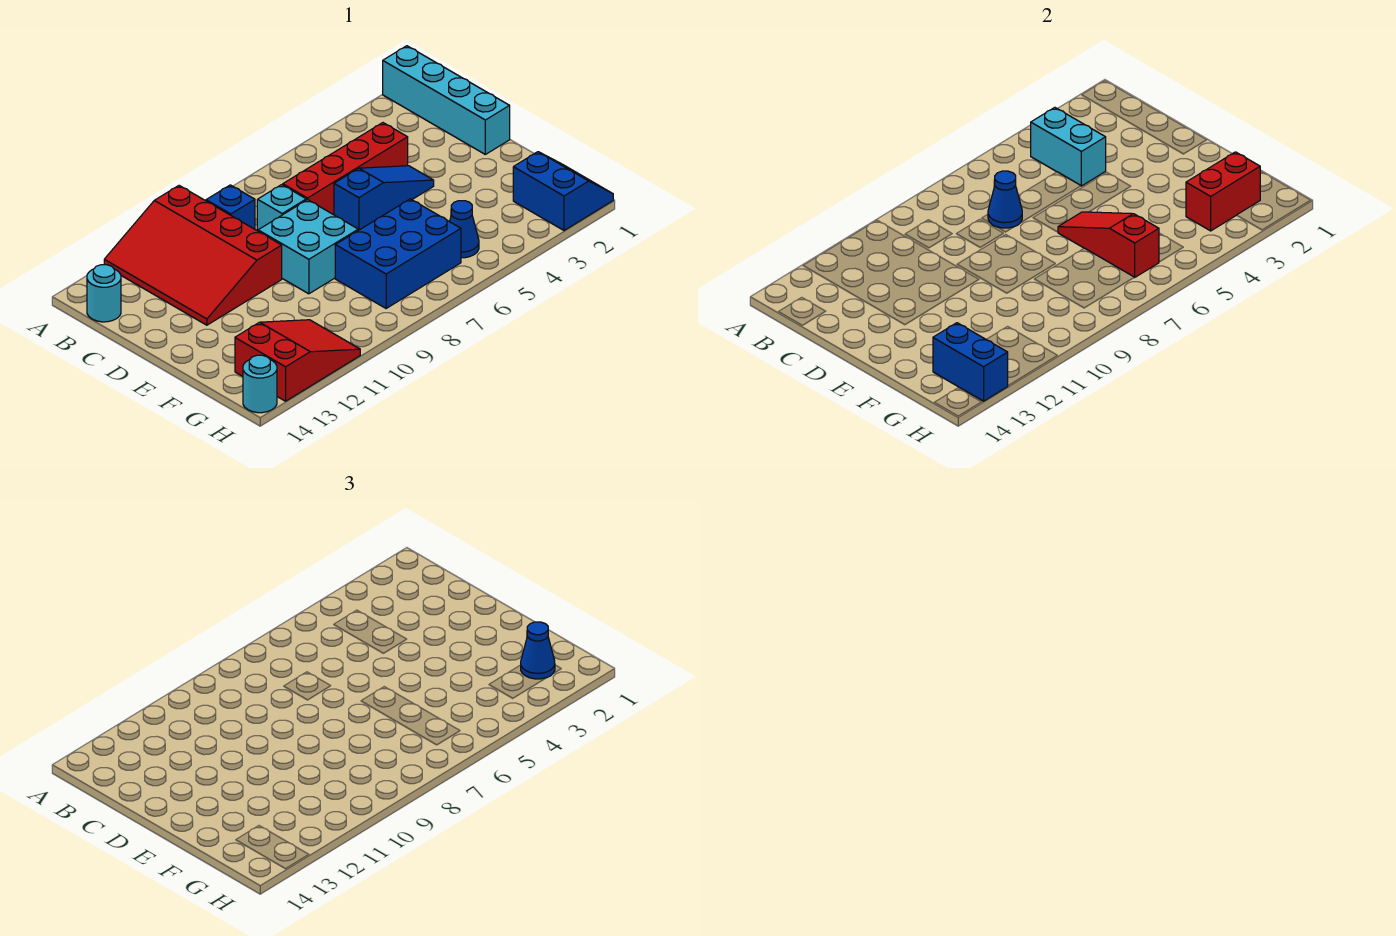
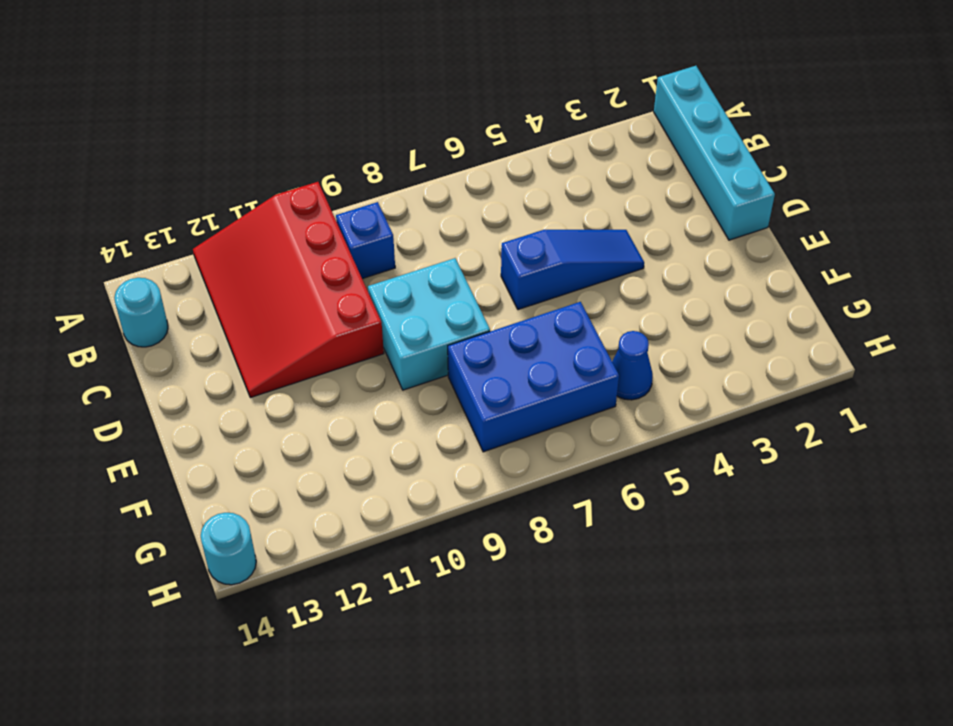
none -> red 1x4 brick [283,123,408,215]
none -> cyan 1x1 brick [257,185,306,231]
none -> blue 2x2 slope [513,152,613,230]

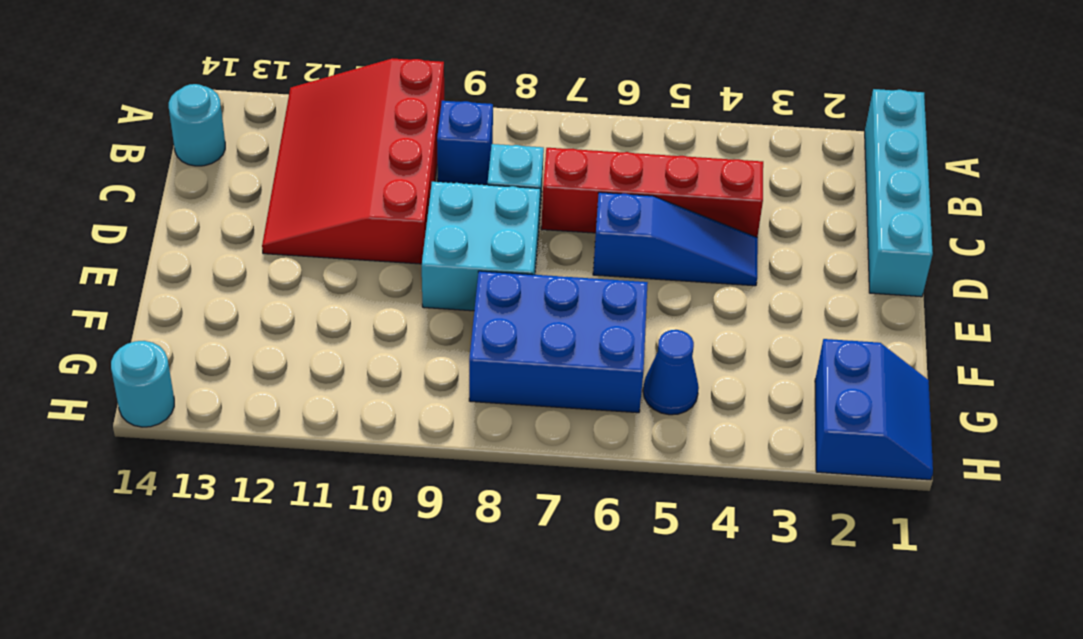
none -> red 2x3 slope [235,320,360,401]
none -> cyan 1x2 brick [1031,108,1106,186]
none -> blue 1x1 cone [988,171,1022,228]

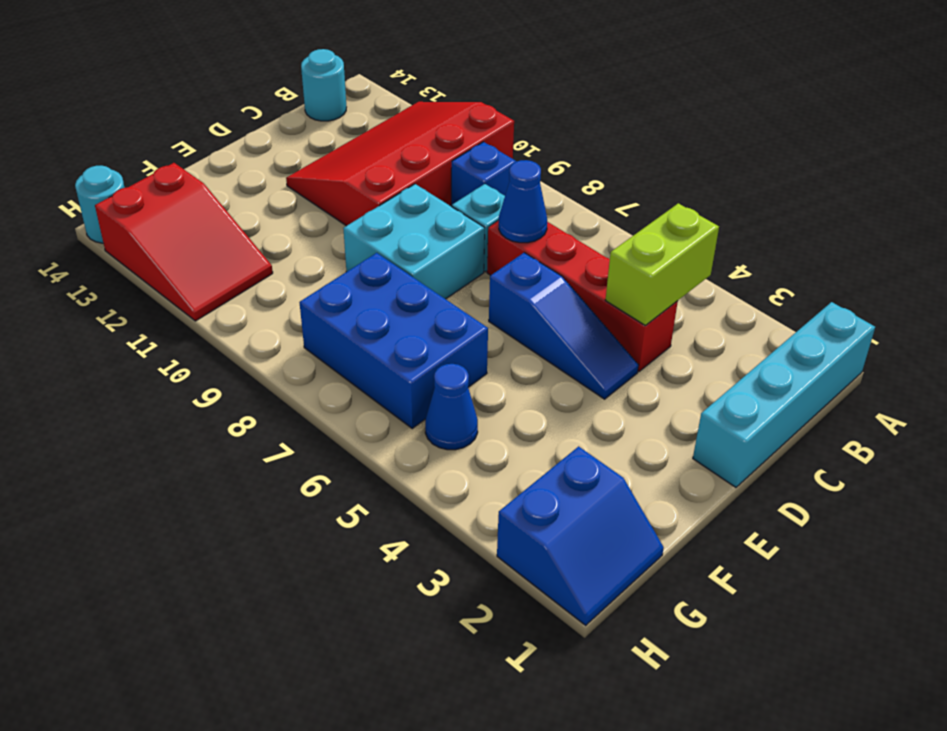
lime 1x2 brick [605,203,719,326] -> cyan 1x2 brick [1031,108,1106,186]
none -> red 1x3 slope [1058,212,1159,277]
none -> red 1x2 brick [1186,152,1260,231]
none -> blue 1x2 brick [933,323,1008,401]

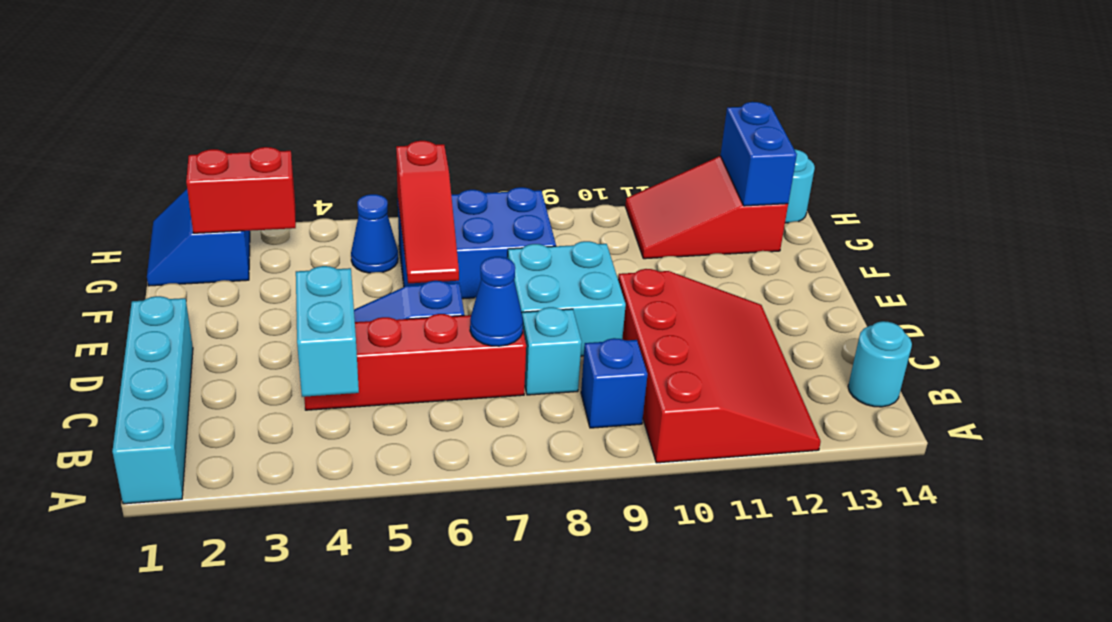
none -> blue 1x1 cone [521,622,555,679]

